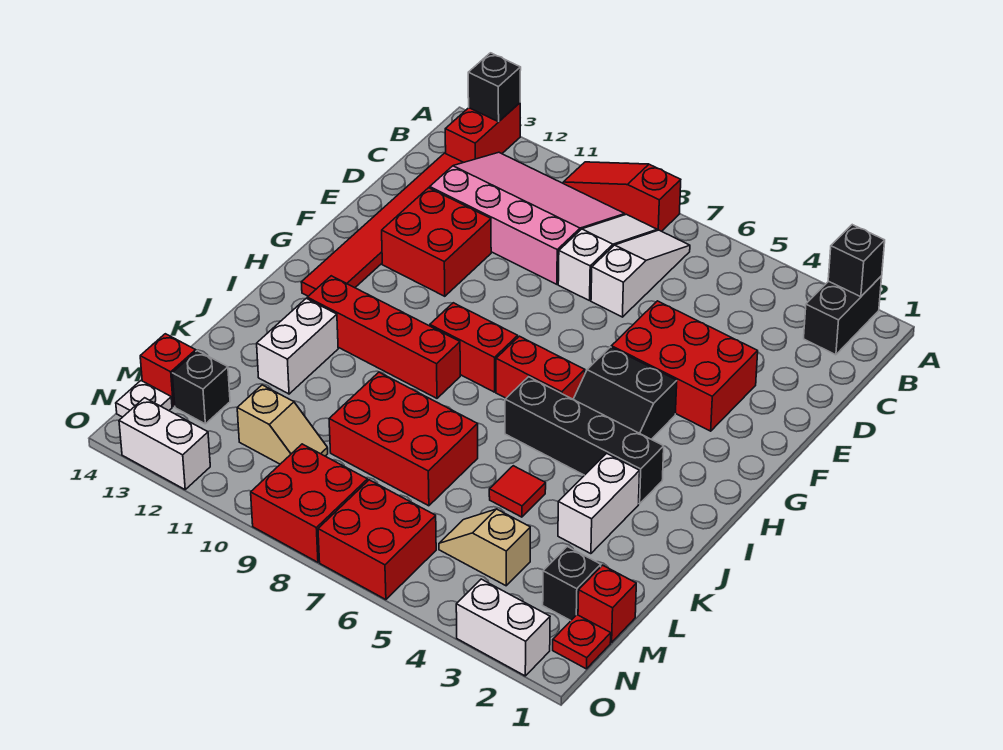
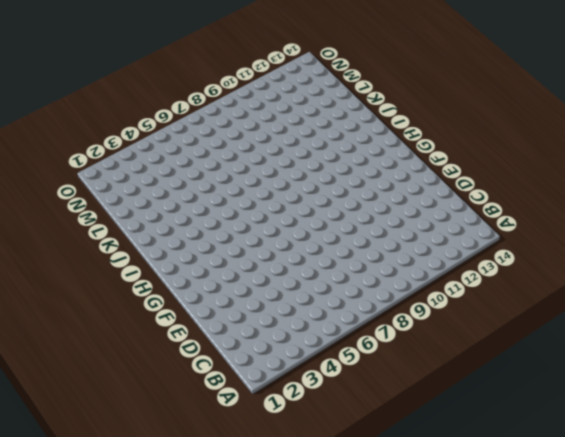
none -> black 1x2 brick [804,276,882,355]
none -> red 1x3 slope [563,162,681,231]
none -> red 1x2 brick [445,103,520,162]
none -> white 1x3 slope [591,230,690,317]

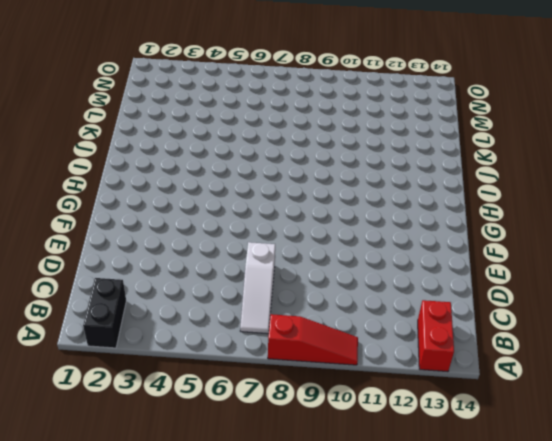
none -> white 1x3 slope [558,214,657,301]
none -> pink 3x4 slope [430,152,625,284]
none -> red 1x6 tile [301,153,463,296]
none -> red 2x3 brick [611,301,758,431]

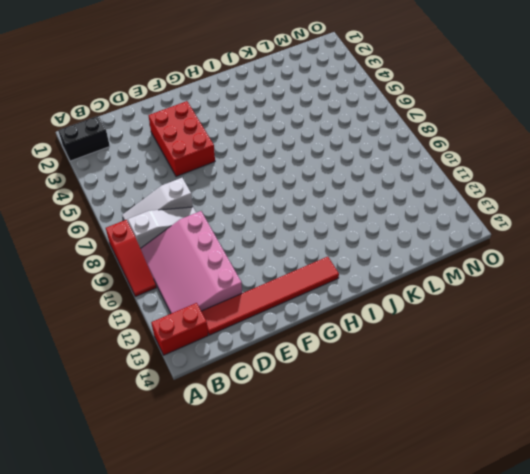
white 1x3 slope [128,207,196,248] -> white 1x3 slope turned to [558,214,657,301]
none -> red 2x2 brick [382,188,491,296]
none -> black 2x2 slope [573,347,677,439]
none -> red 1x2 brick [496,336,585,399]
none -> red 1x2 brick [430,303,518,392]

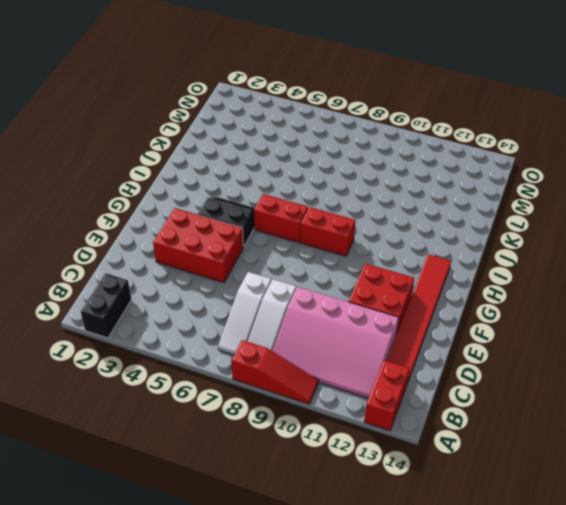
none -> black 1x4 brick [505,377,664,504]
none -> red 1x4 brick [307,276,460,398]
none -> white 1x2 brick [558,453,640,554]
none -> white 1x2 brick [257,298,338,394]

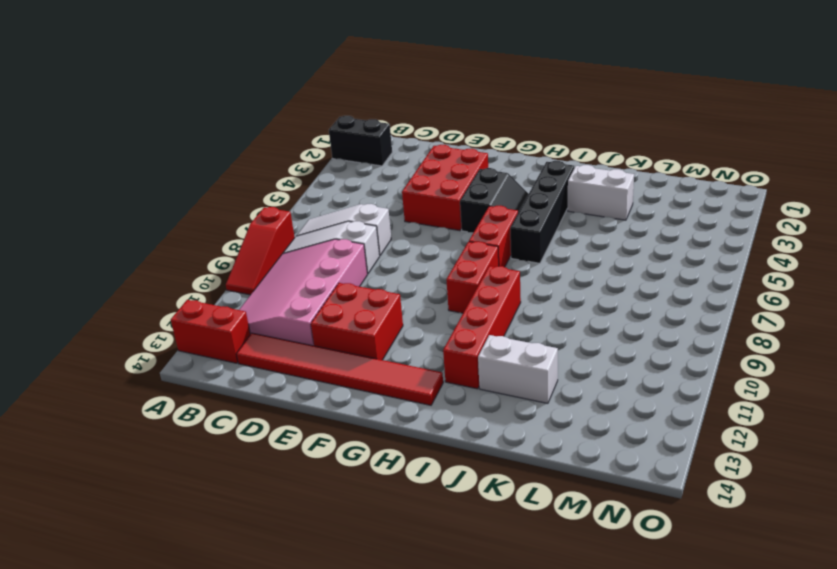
none -> red 1x1 tile [489,466,546,517]
none -> red 2x3 brick [329,372,478,506]
none -> red 1x1 brick [578,565,636,642]
none -> black 1x1 brick [543,547,601,621]

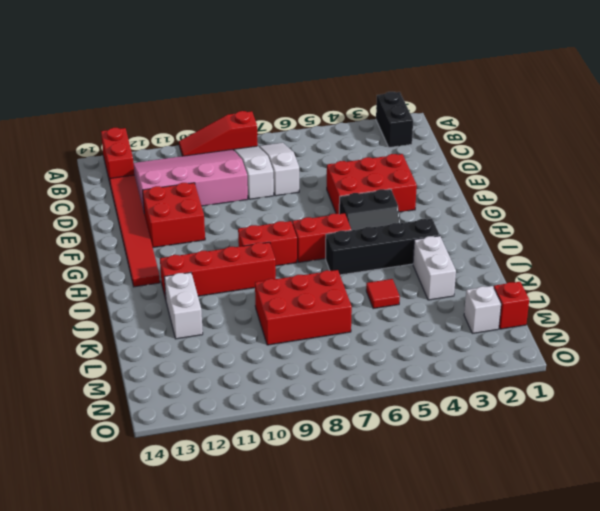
white 1x1 brick [464,286,501,333] -> black 1x1 brick [543,547,601,621]
none -> tan 1x2 slope [439,509,530,586]
none -> tan 1x2 slope [237,385,328,464]
none -> black 1x1 brick [172,351,230,424]
none -> red 1x1 brick [140,334,196,406]

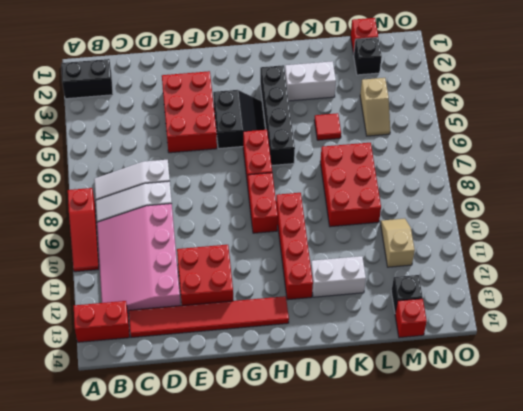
none -> red 1x1 plate [553,615,611,669]
none -> red 2x2 brick [318,480,436,600]
none -> red 2x2 brick [251,444,368,562]
none -> white 1x1 plate [116,381,172,417]

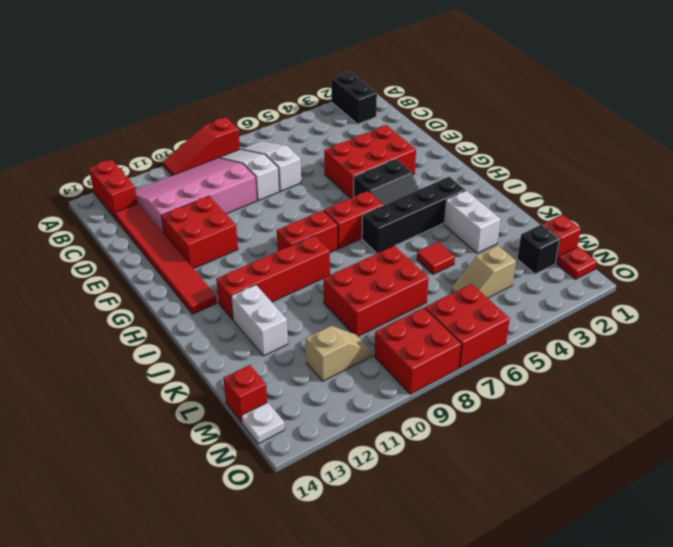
none -> black 1x1 brick [172,351,230,424]
none -> white 1x2 brick [456,579,550,676]
none -> white 1x2 brick [119,398,210,489]
none -> black 1x1 brick [828,225,885,297]

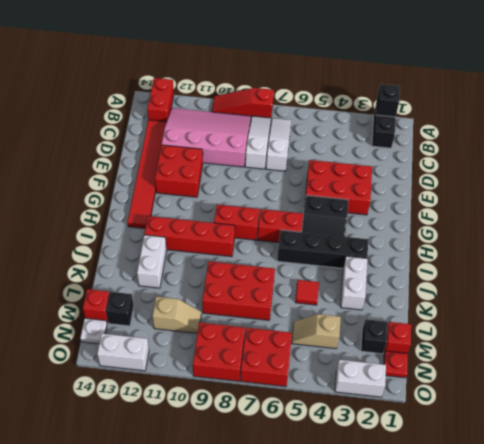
none -> black 1x1 brick [468,53,521,122]

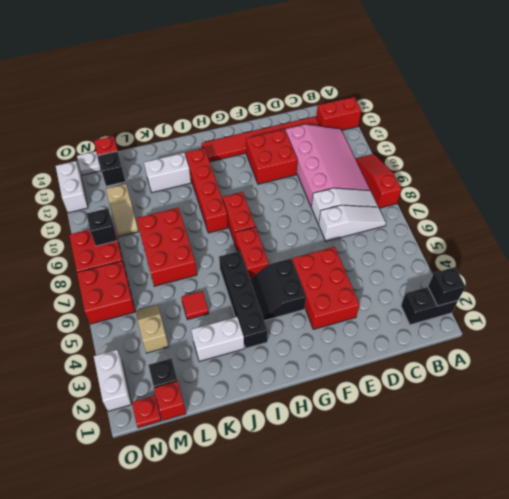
black 1x1 brick [87,208,117,246] -> black 1x1 brick moved to [468,53,521,122]

